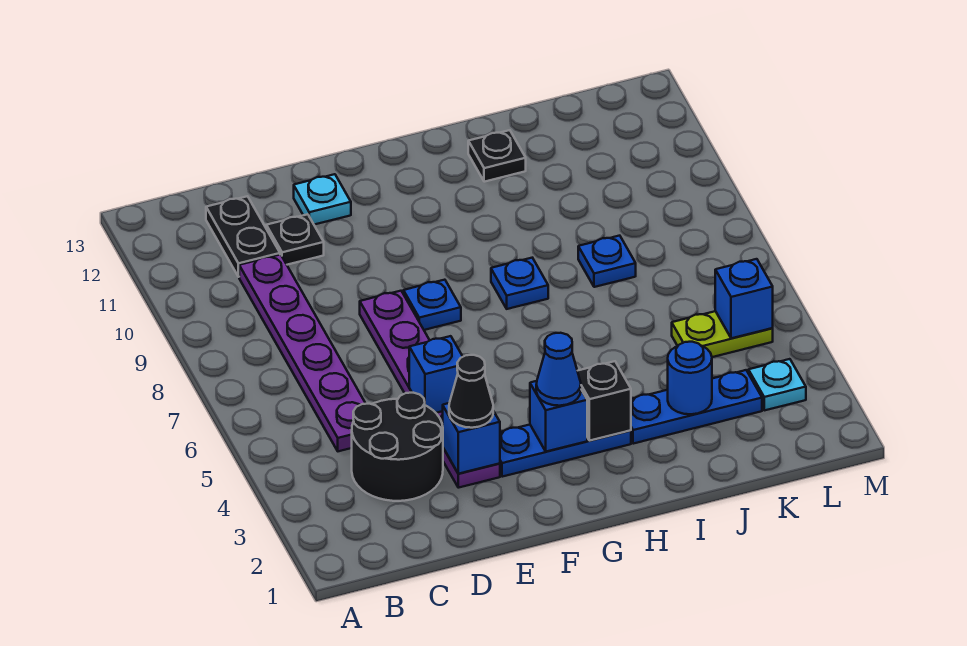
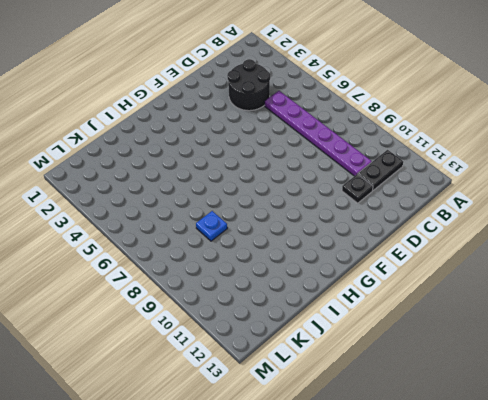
black 1x2 plate [358,150,403,190] -> black 1x2 plate turned to [206,196,280,277]
none -> purple 1x6 plate [360,291,500,488]
none -> cyan 1x1 plate [294,174,351,225]
none -> blue 1x3 plate [500,425,631,477]

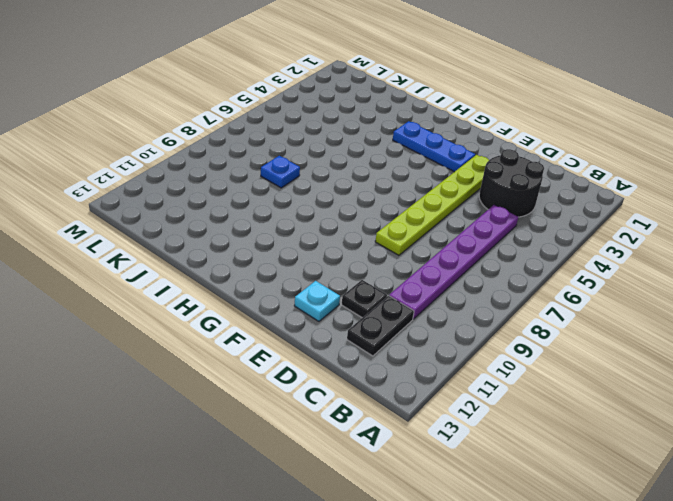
lime 1x6 plate [375,155,489,255] -> purple 1x6 plate [360,291,500,488]
none -> blue 1x1 plate [403,280,461,330]
none -> blue 1x1 plate [491,258,548,309]
none -> blue 1x3 plate [631,370,762,444]

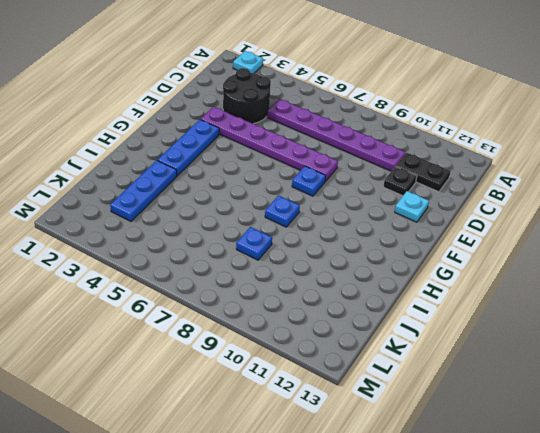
cyan 1x1 plate [233,51,263,73] -> cyan 1x1 plate moved to [748,359,806,410]
none -> black 1x1 plate [468,130,526,182]
none -> lime 1x2 plate [672,311,773,357]
none -> blue 1x1 brick [443,403,500,474]

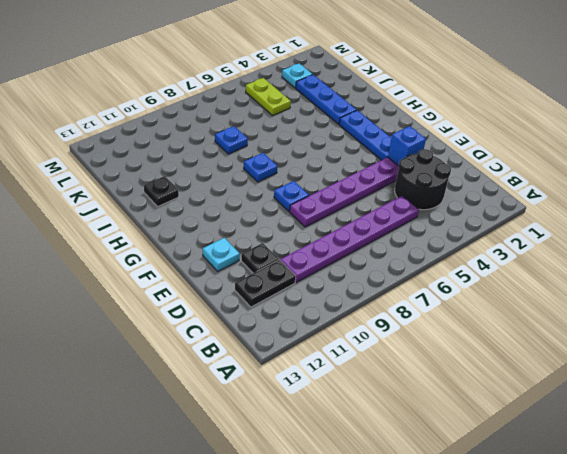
none -> blue 1x1 brick [409,336,463,413]
none -> blue 1x1 brick [530,381,587,452]
none -> black 1x1 brick [578,361,631,441]

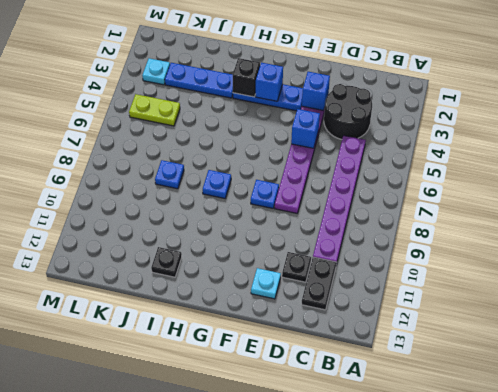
none -> blue 1x1 round brick [668,342,712,414]
none -> blue 1x1 brick [715,259,773,338]
none -> black 1x1 cone [449,355,493,428]

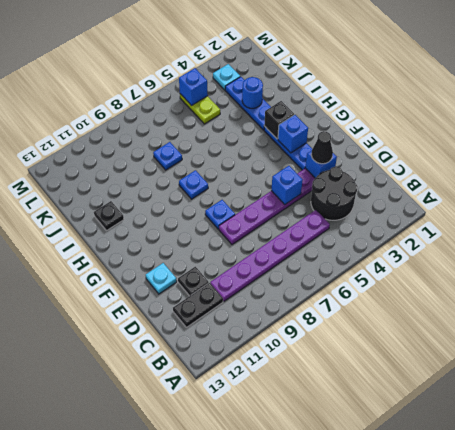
none -> blue 1x1 cone [536,333,581,406]

